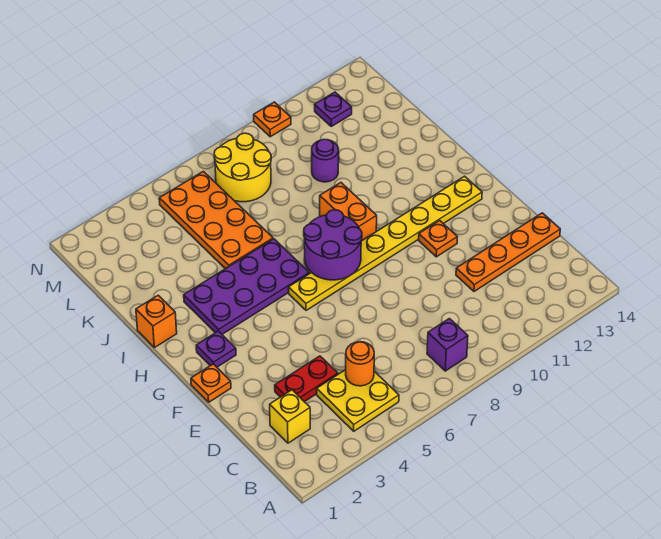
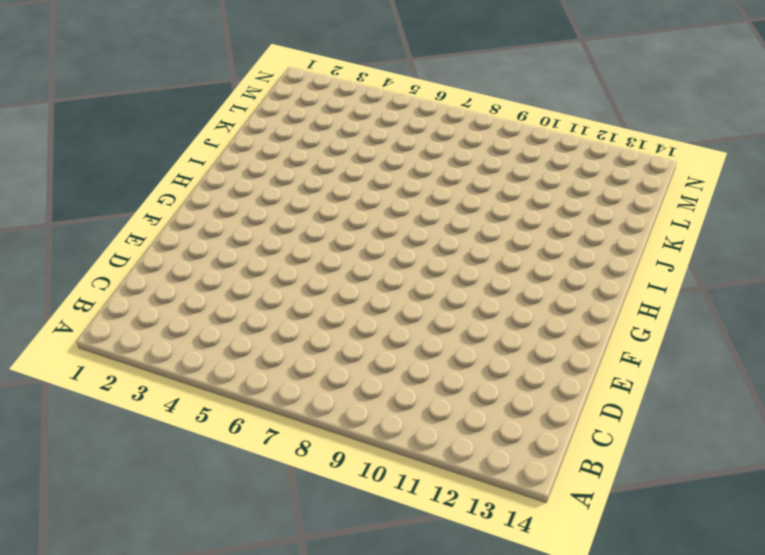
none -> yellow 2x2 plate [317,370,399,431]
none -> purple 1x1 brick [427,319,468,371]
none -> yellow 1x1 brick [270,390,310,443]

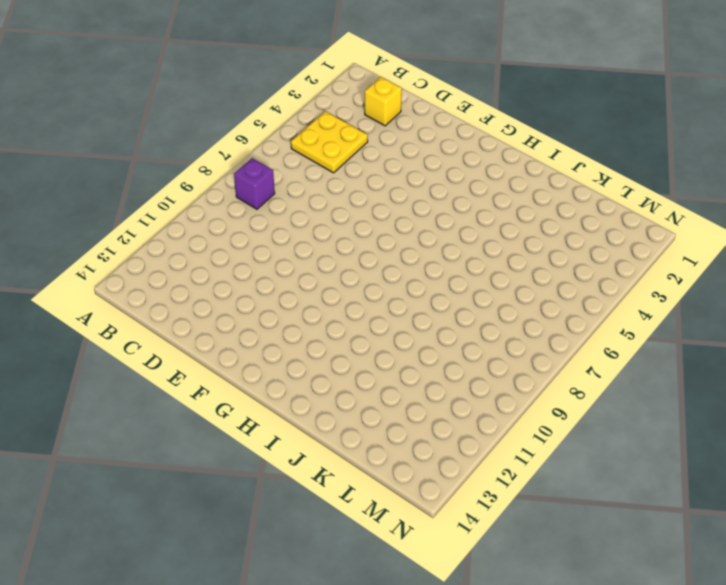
none -> red 1x2 plate [275,356,338,402]
none -> orange 1x4 plate [456,213,560,291]
none -> orange 1x1 plate [191,364,231,402]

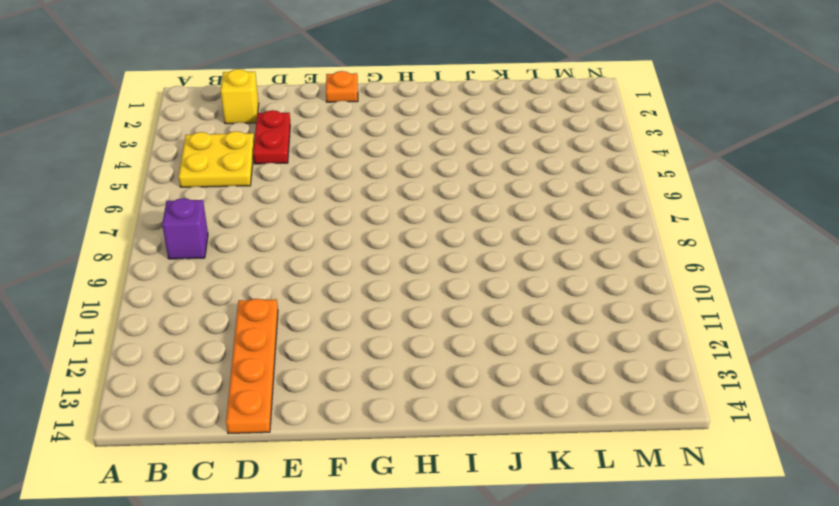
none -> orange 1x1 plate [419,220,457,257]
none -> purple 1x1 plate [196,331,236,367]
none -> yellow 1x8 plate [289,176,482,310]

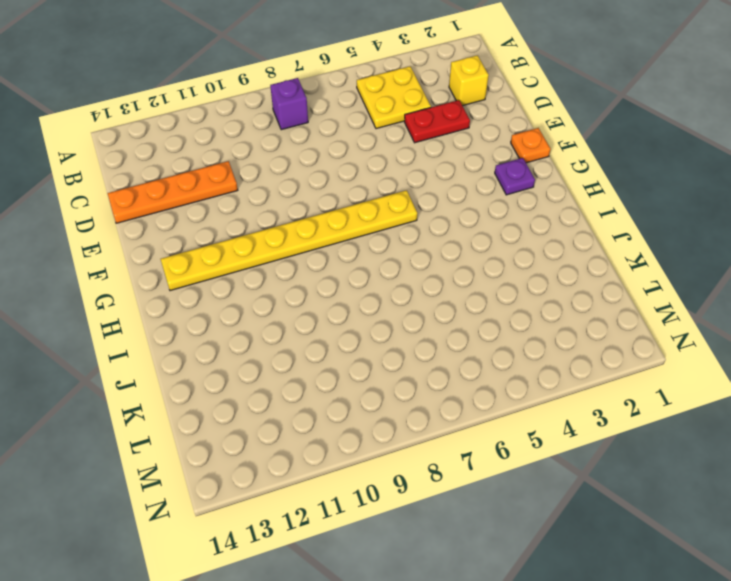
none -> orange 1x1 plate [419,220,457,257]
none -> purple 2x4 plate [184,239,309,334]
none -> orange 1x2 brick [320,183,377,241]

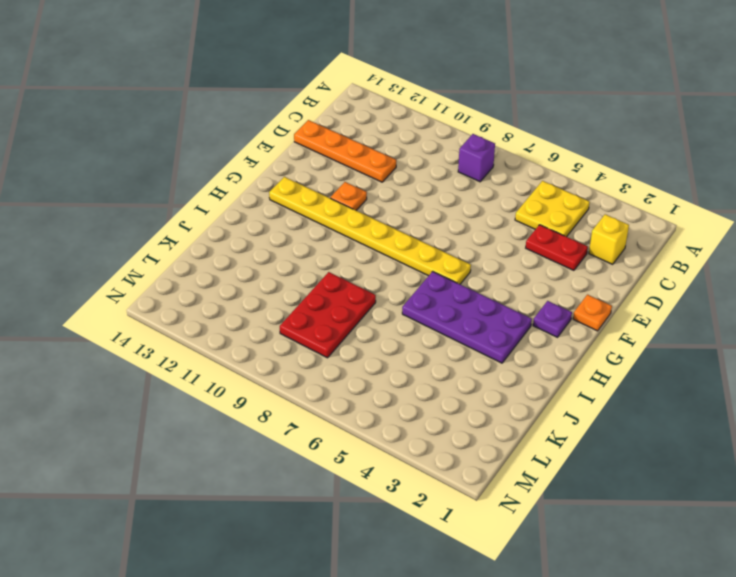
red 2x3 plate [280,272,376,358] -> yellow 2x2 round brick [214,133,271,202]
none -> orange 1x2 brick [320,183,377,241]
none -> orange 1x1 brick [136,295,177,348]
none -> orange 2x4 plate [159,171,273,269]

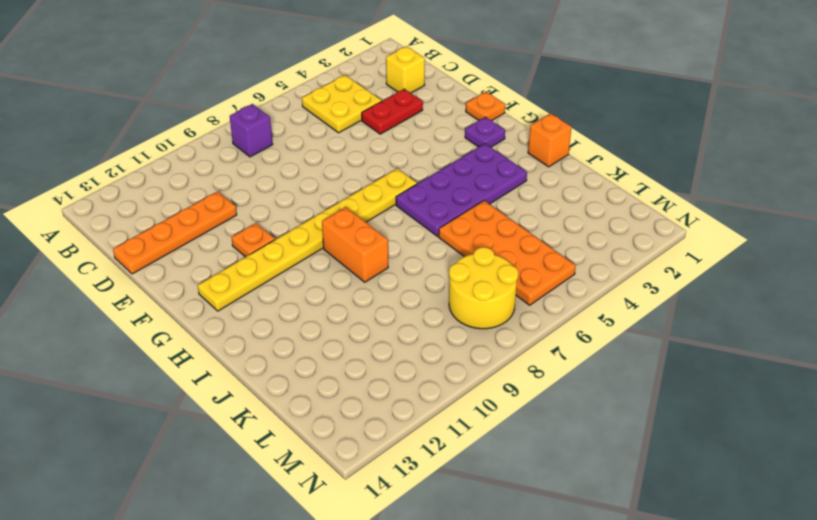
none -> purple 1x1 round brick [312,139,339,182]
none -> purple 1x1 plate [315,92,352,126]
none -> orange 1x1 plate [254,102,291,137]

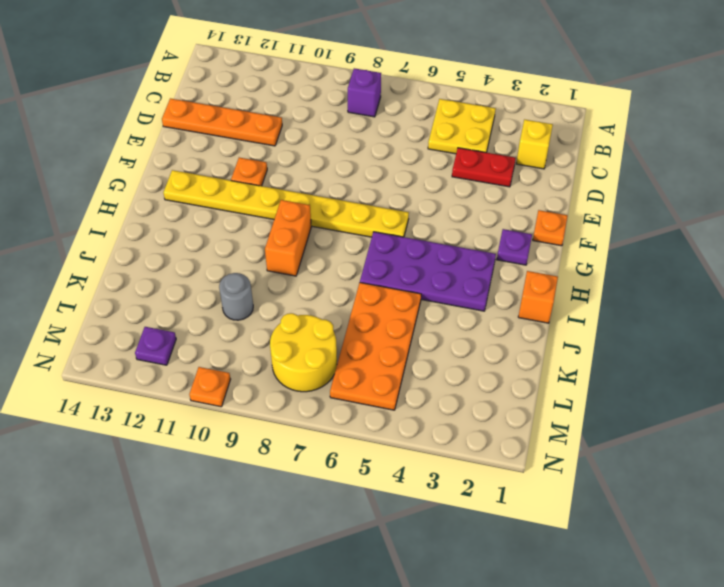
grey 1x1 round brick [219,273,253,320] -> purple 1x1 round brick [312,139,339,182]
none -> orange 1x1 round brick [346,342,374,386]
none -> purple 2x2 round brick [304,210,362,280]

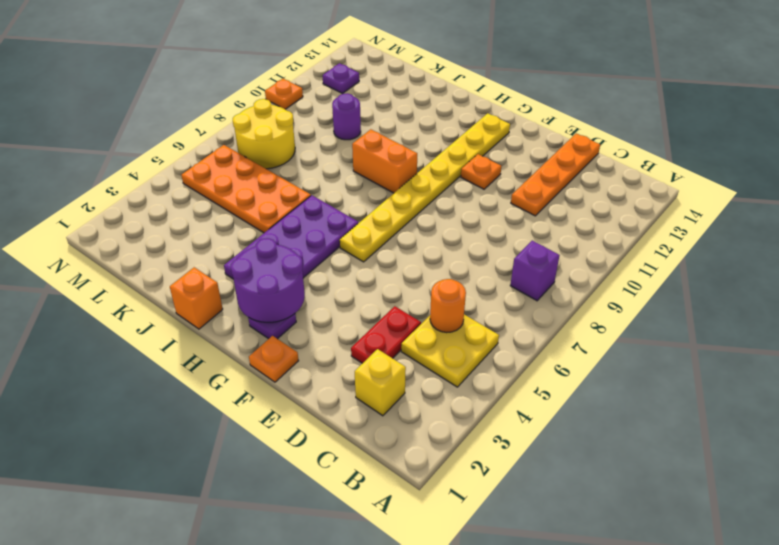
purple 2x2 round brick [231,238,305,322] -> purple 2x2 round brick moved to [304,210,362,280]

